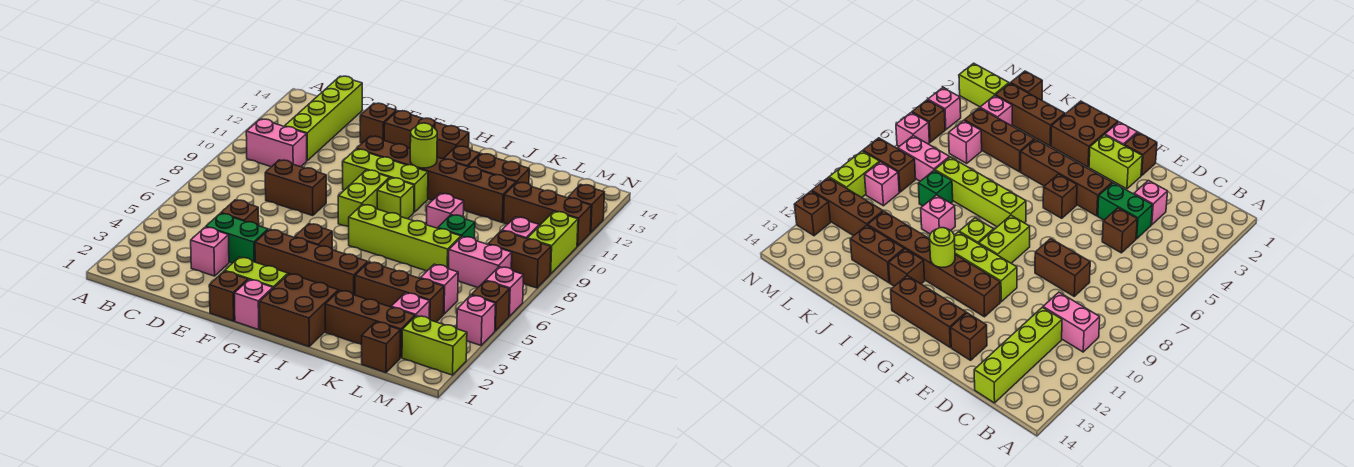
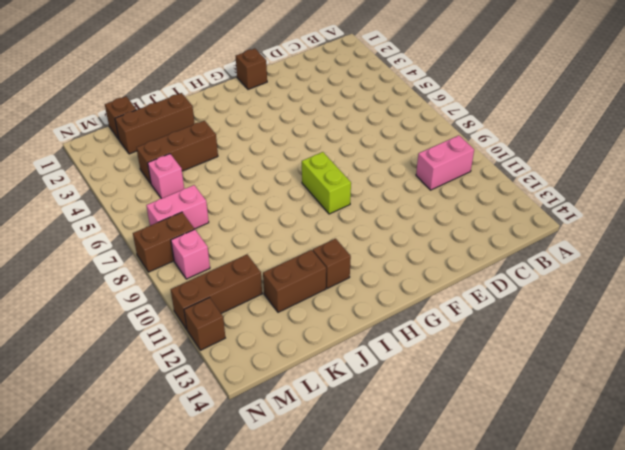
none -> lime 1x4 brick [285,76,362,160]
none -> pink 1x1 brick [191,227,229,276]
none -> green 1x2 brick [206,213,268,263]
none -> brown 1x1 brick [221,200,259,226]

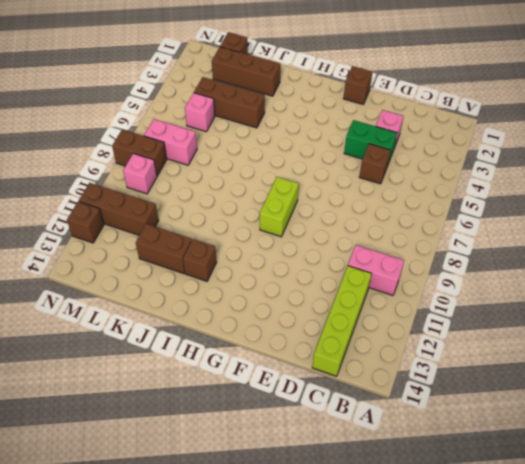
none -> brown 1x2 brick [265,160,326,216]
none -> brown 1x1 brick [360,103,396,143]
none -> lime 1x2 brick [225,257,288,288]
none -> brown 1x4 brick [255,229,368,295]

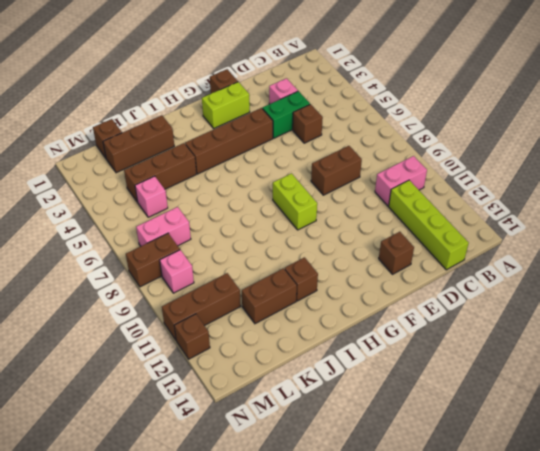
none -> lime 1x3 brick [343,149,428,212]
none -> brown 1x6 brick [357,136,516,222]
none -> brown 1x3 brick [384,111,469,159]
none -> pink 1x1 brick [234,280,273,330]

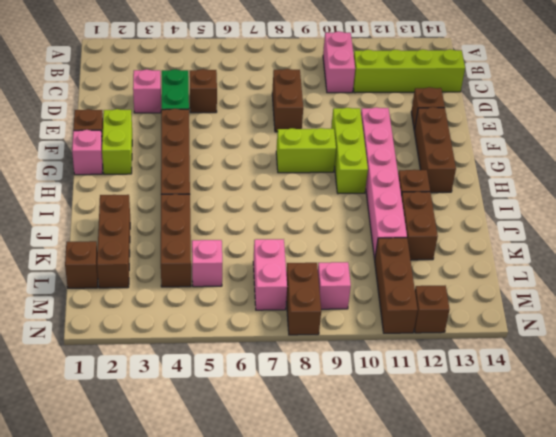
pink 1x6 brick [361,107,407,260] -> brown 1x6 brick [357,136,516,222]
none -> brown 1x1 brick [295,224,332,249]
none -> brown 2x2 brick [260,274,338,347]
none -> lime 1x4 brick [349,205,461,271]
none -> lime 1x1 brick [377,178,414,219]

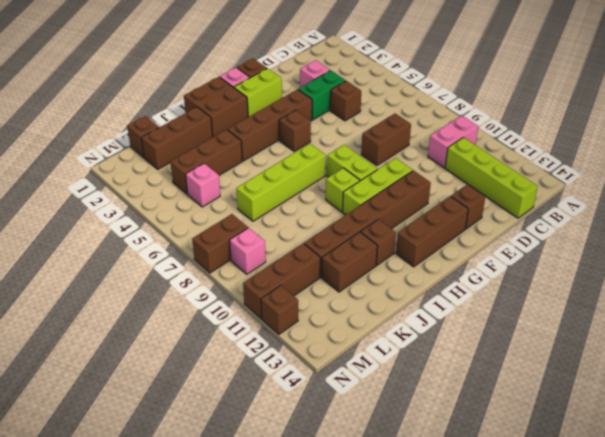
none -> pink 1x1 brick [427,193,464,228]
none -> green 1x1 brick [438,215,475,239]
none -> pink 1x1 brick [391,293,430,318]
none -> pink 1x2 brick [449,236,512,287]

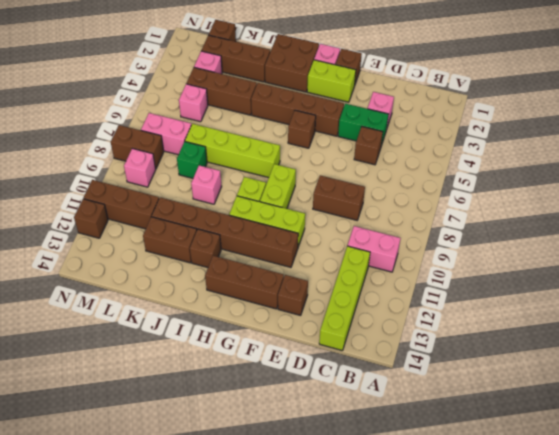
none -> lime 1x2 brick [402,316,467,375]
none -> pink 1x1 brick [457,295,495,345]
none -> brown 1x1 brick [472,281,510,331]
none -> pink 1x1 brick [486,267,523,316]

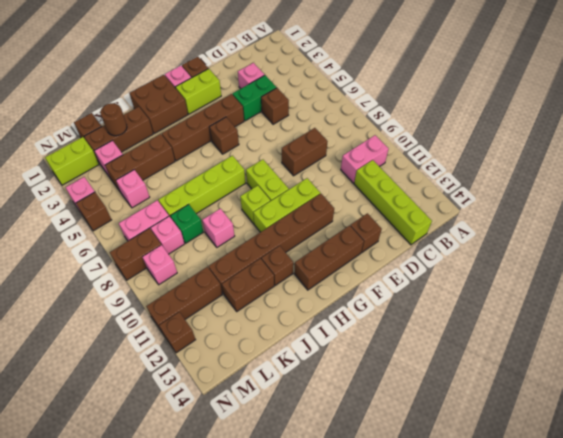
brown 1x1 round brick [100,103,127,136] -> none
pink 1x1 brick [151,216,184,254] -> pink 1x1 brick moved to [486,267,523,316]
none -> lime 1x2 brick [527,211,578,274]
none -> lime 1x1 round brick [410,123,437,168]

